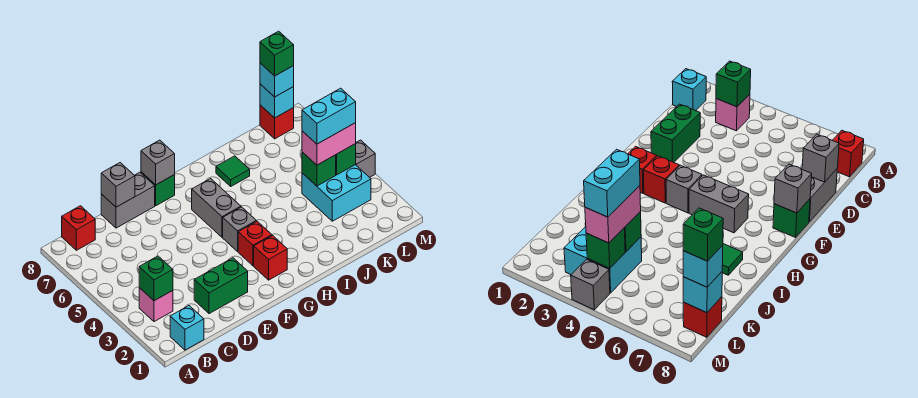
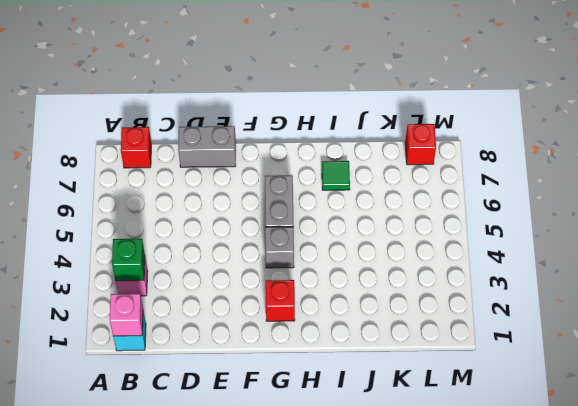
pink 1x1 brick [110,294,143,336] -> none
none -> green 1x2 brick [194,258,248,314]
none -> green 1x1 brick [141,172,175,206]
none -> red 1x1 brick [238,221,272,266]

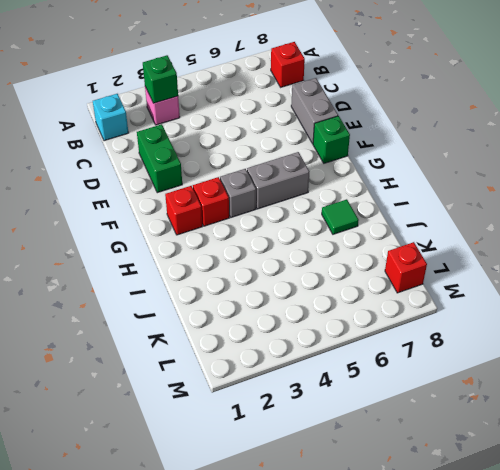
none -> cyan 2x2 brick [302,165,371,221]
none -> grey 1x1 brick [356,140,375,178]
none -> grey 1x1 brick [101,163,135,207]

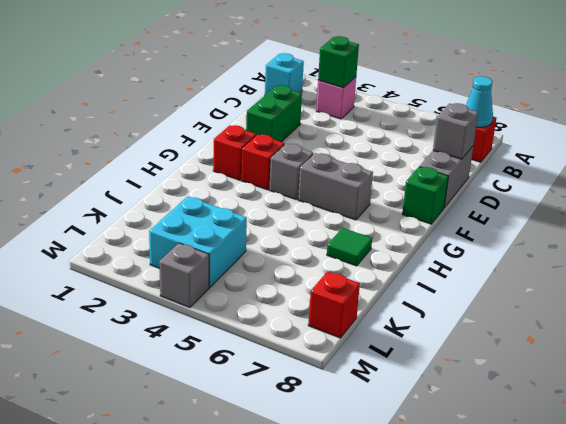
cyan 1x1 cone [466,76,493,127] -> none
none -> grey 1x1 brick [141,140,175,185]
none -> green 1x1 brick [302,152,336,186]
none -> green 1x1 brick [336,144,356,175]

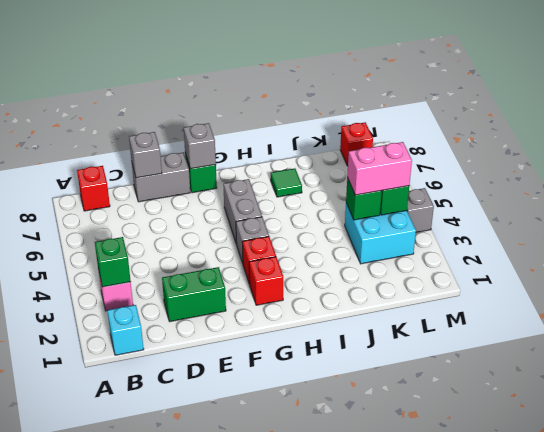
none -> cyan 1x1 brick [260,84,294,118]
none -> cyan 1x1 brick [260,63,294,97]
none -> cyan 1x2 brick [302,88,356,144]

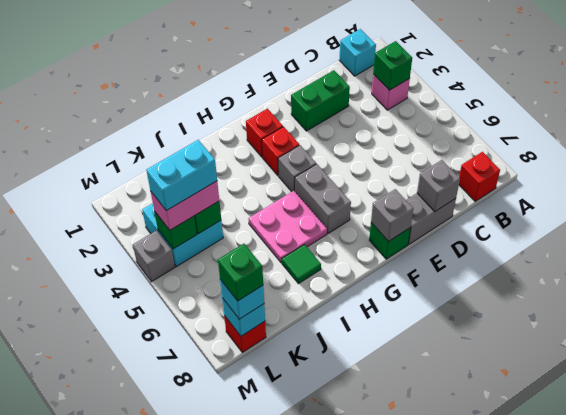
pink 2x2 plate [248,191,327,263] -> none

